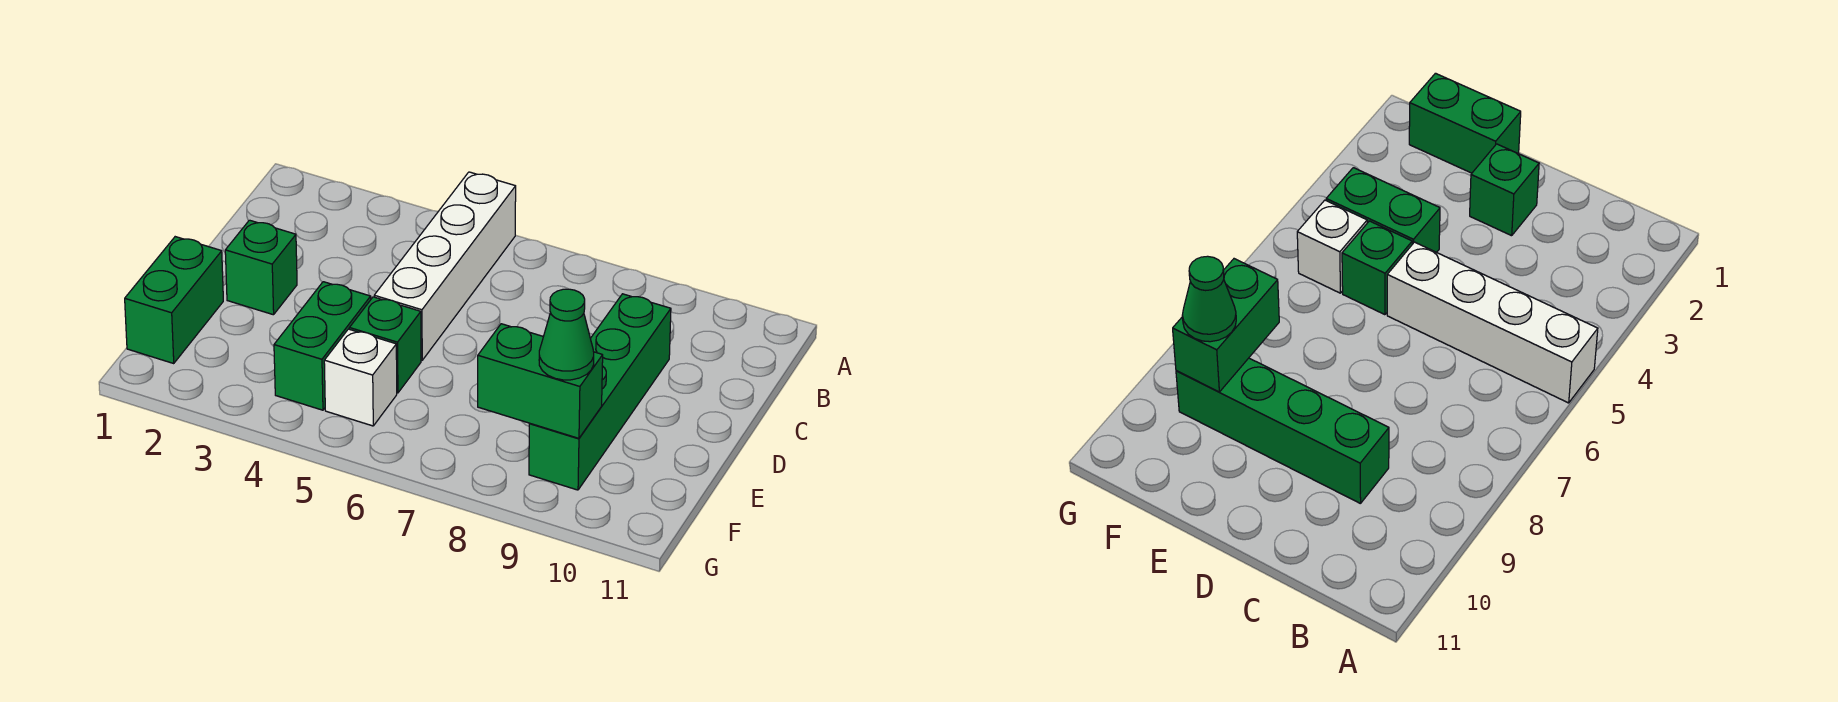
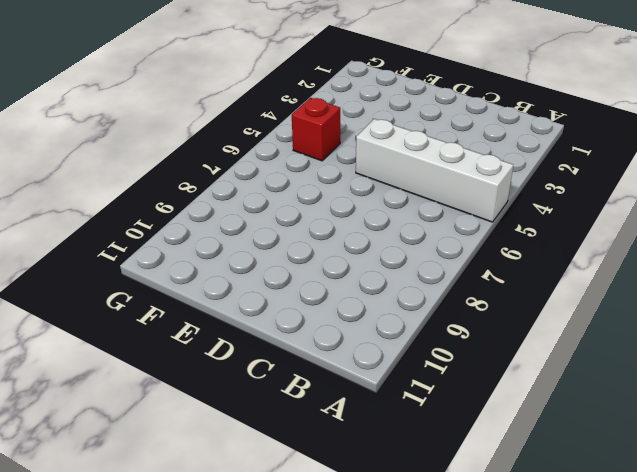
red 1x1 brick [292,98,340,161] -> white 1x1 brick [324,329,397,426]
none -> green 1x4 brick [529,294,671,490]
none -> green 1x1 brick [225,220,297,315]

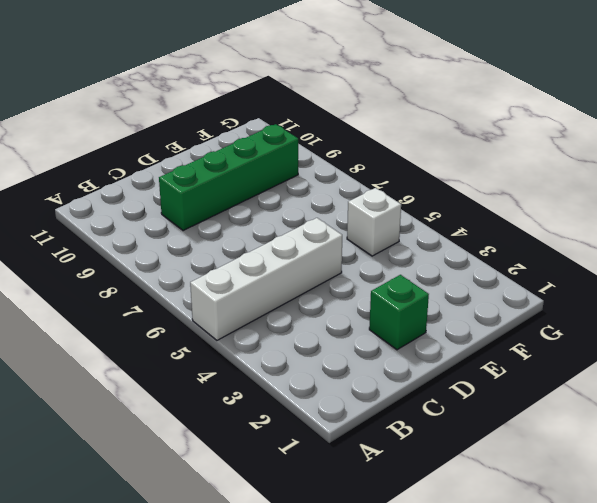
none -> green 1x2 brick [125,237,223,363]
none -> green 1x2 brick [274,282,371,410]

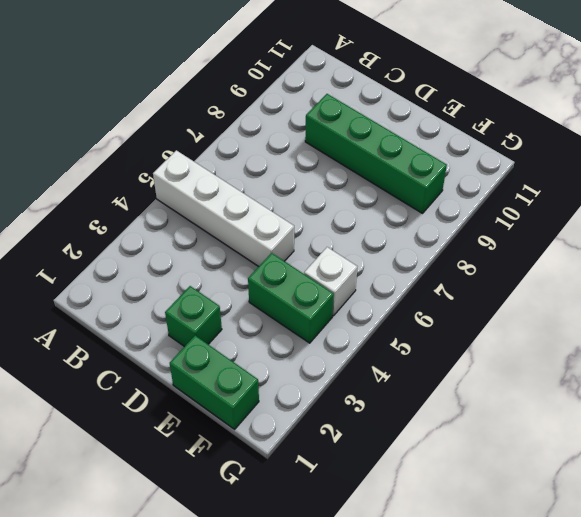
none -> green 1x1 brick [349,297,421,393]
none -> green 1x2 brick [478,324,603,438]

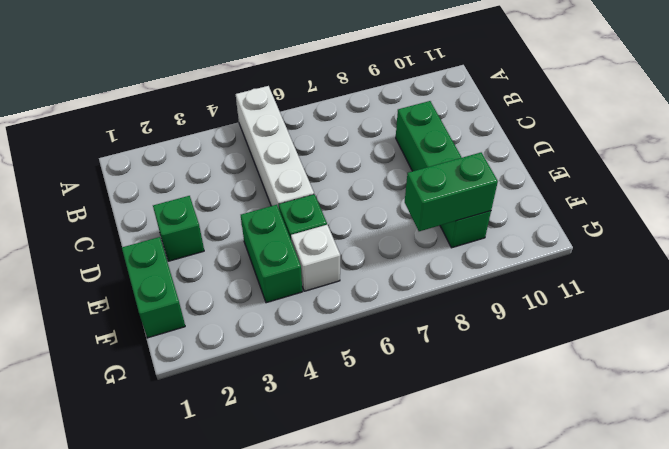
none -> green 1x1 cone [539,289,594,380]

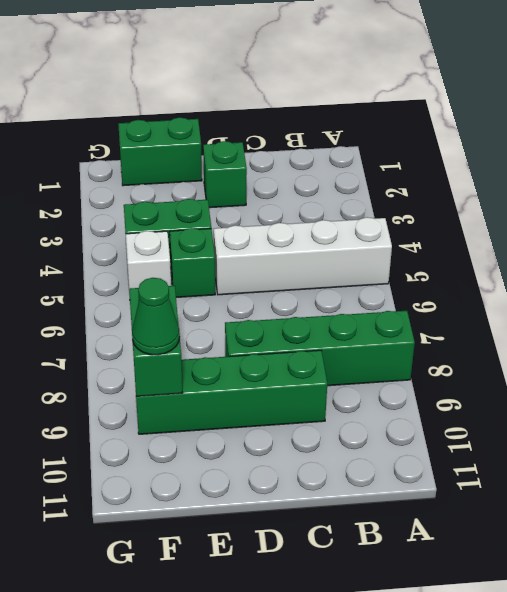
green 1x4 brick [225,311,415,386] -> none

